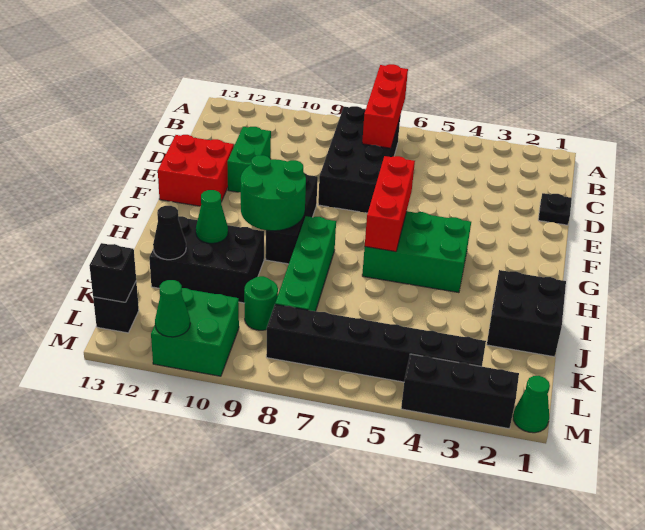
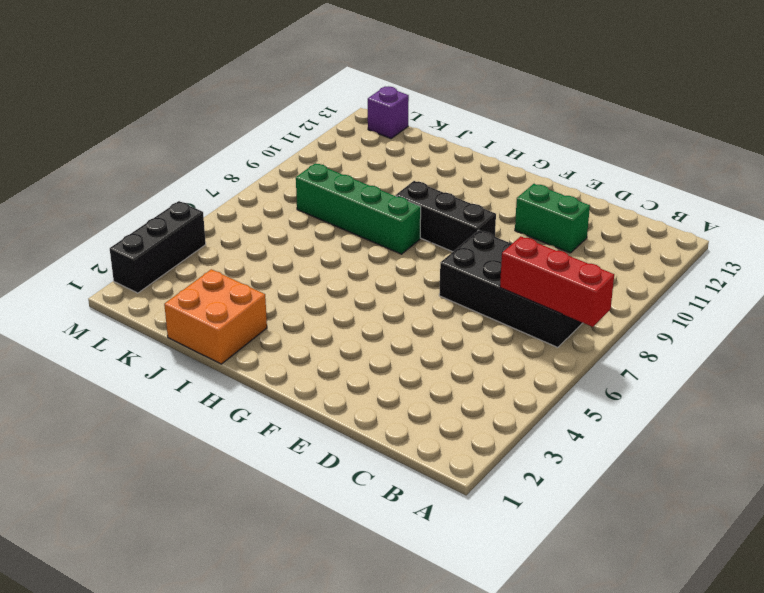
orange 2x2 brick [164,269,267,364] -> black 2x2 brick [487,270,566,357]
purple 1x1 brick [368,86,409,138] -> black 1x1 brick [93,282,139,333]
none -> black 1x1 plate [538,193,572,225]
none -> red 2x2 brick [158,135,234,206]
none -> green 2x3 brick [362,211,471,293]

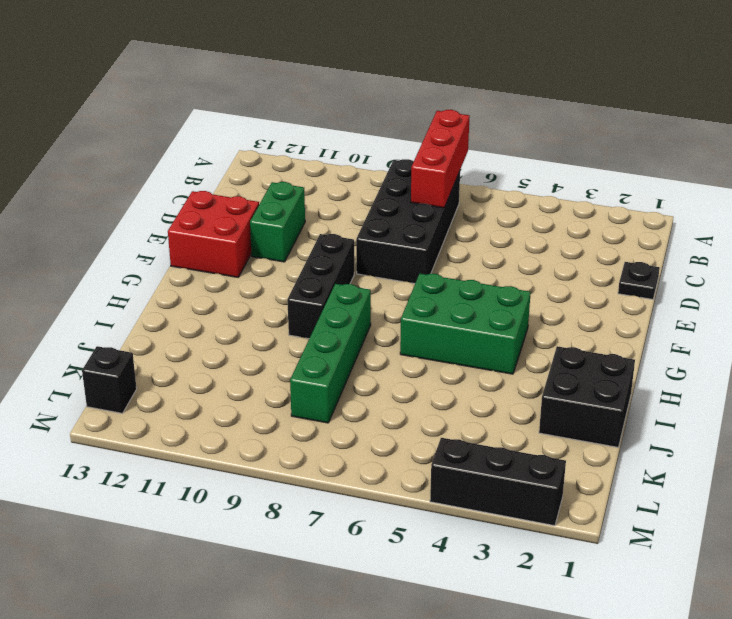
none -> black 2x3 brick [149,216,264,303]
none -> green 1x1 round brick [244,276,278,330]
none -> black 1x6 brick [266,304,486,382]

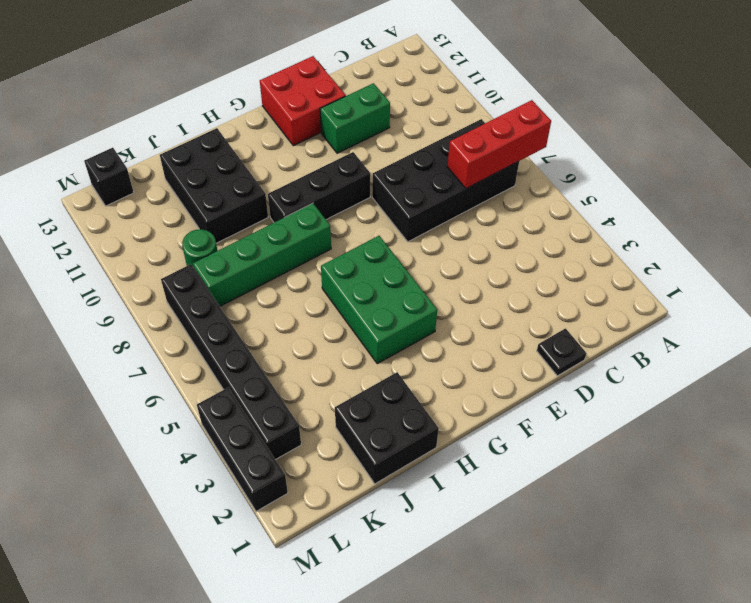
none -> green 2x2 brick [151,288,239,376]
none -> green 1x1 cone [513,376,550,433]
none -> red 1x3 brick [365,156,415,252]

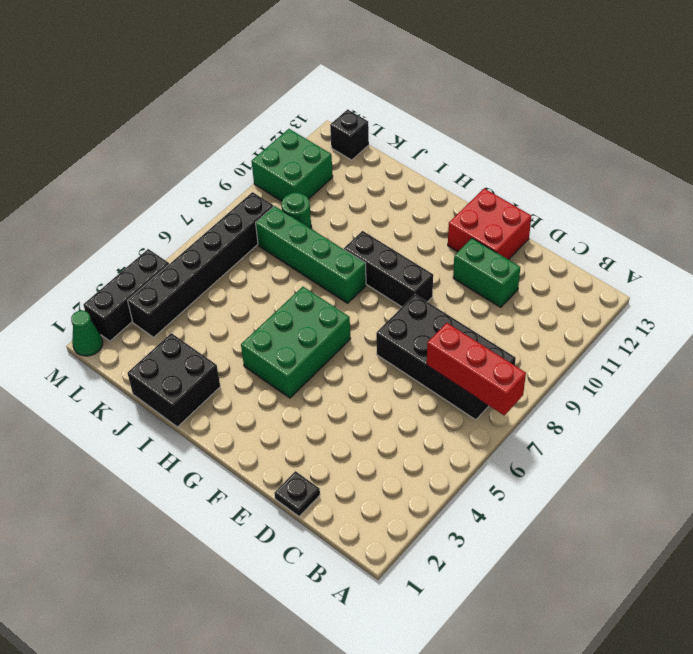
none -> black 2x3 brick [149,216,264,303]
none -> red 1x3 brick [365,156,415,252]
none -> green 2x2 round brick [241,155,306,231]

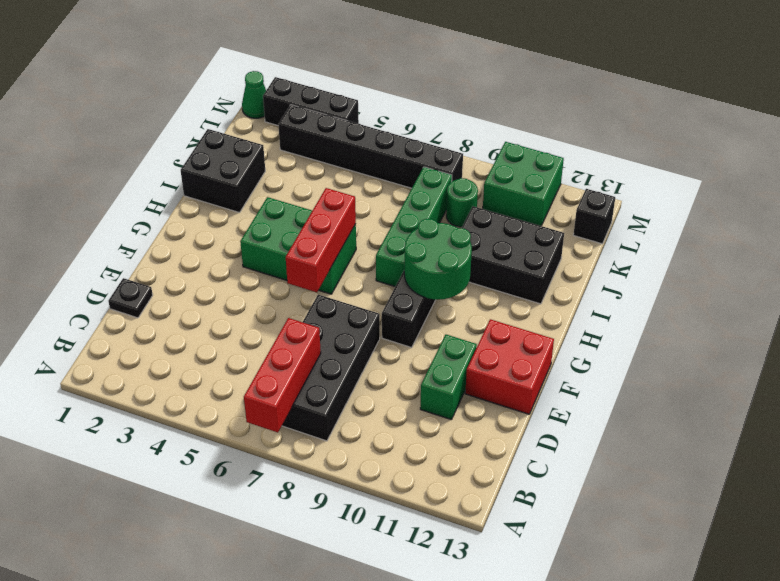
none -> green 1x1 cone [196,190,228,243]
none -> black 1x1 cone [153,206,186,260]
none -> black 1x1 brick [89,243,136,302]

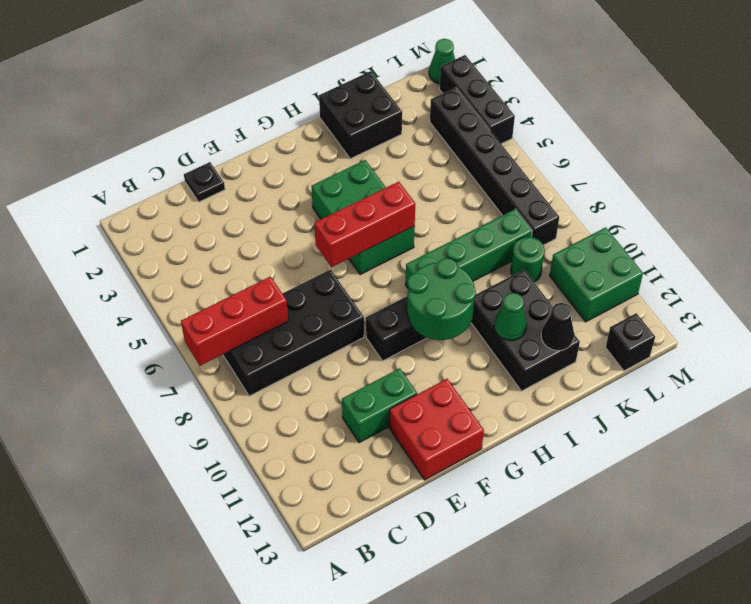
none -> black 1x1 brick [89,243,136,302]
none -> green 1x1 cone [155,280,190,337]

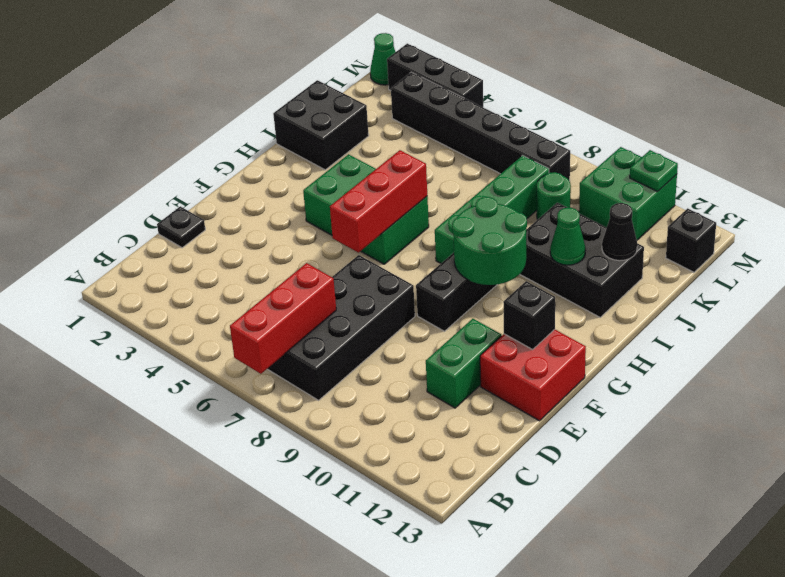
black 1x1 brick [503,281,555,349] -> black 1x1 brick moved to [89,243,136,302]
green 1x1 plate [630,150,678,192] -> green 1x1 cone [155,280,190,337]

